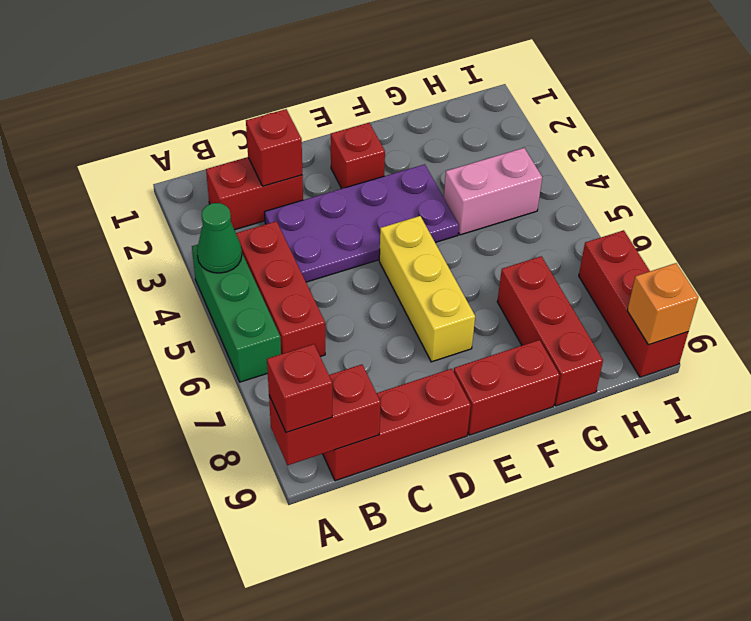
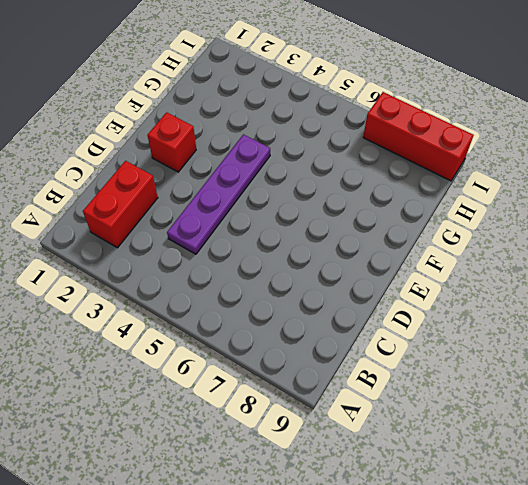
purple 1x4 plate [167,134,270,254] -> purple 2x4 plate [264,164,459,282]
none -> green 1x3 brick [192,245,281,382]
none -> red 1x3 brick [236,221,325,357]
none -> red 1x3 brick [323,369,471,481]

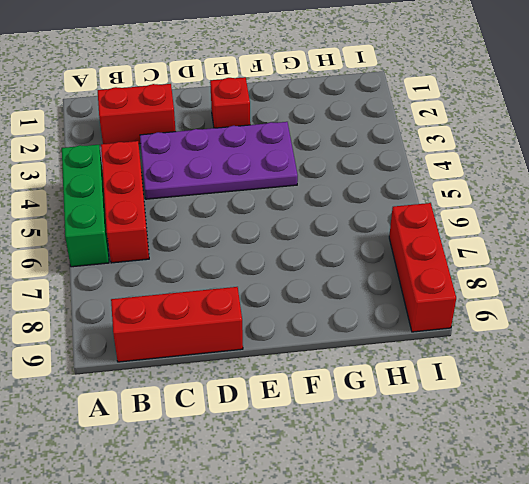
none -> yellow 1x3 brick [379,216,475,362]
none -> red 1x2 brick [454,340,560,435]
none -> pink 1x2 brick [444,148,542,235]

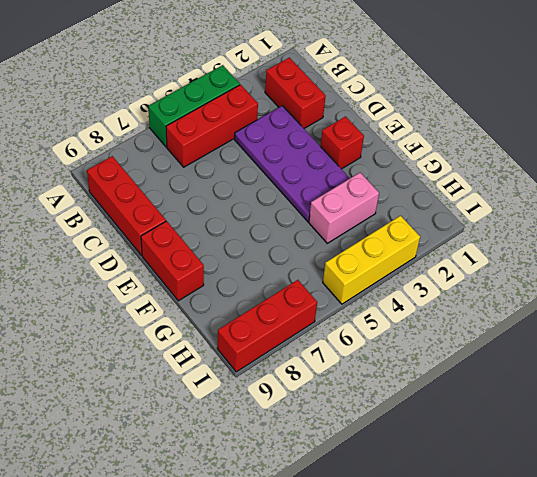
pink 1x2 brick [309,173,379,243] -> pink 1x2 brick turned to [444,148,542,235]
yellow 1x3 brick [323,216,420,304] -> yellow 1x3 brick moved to [379,216,475,362]
none -> red 1x3 brick [497,256,603,406]
none -> green 1x1 cone [197,203,242,273]
none -> red 1x2 brick [269,364,381,465]

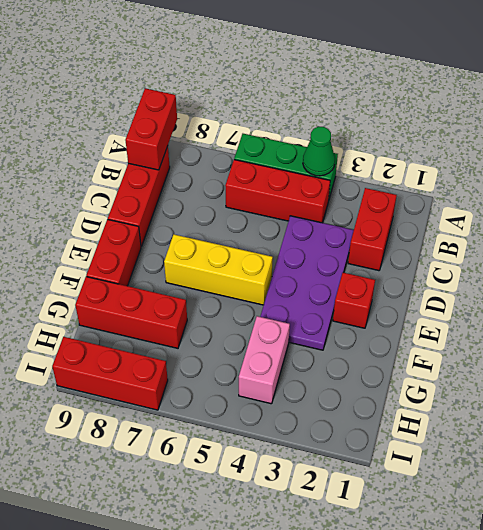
none -> red 1x1 brick [246,109,302,186]
none -> orange 1x1 brick [627,263,698,345]
none -> red 1x1 brick [267,344,332,433]

